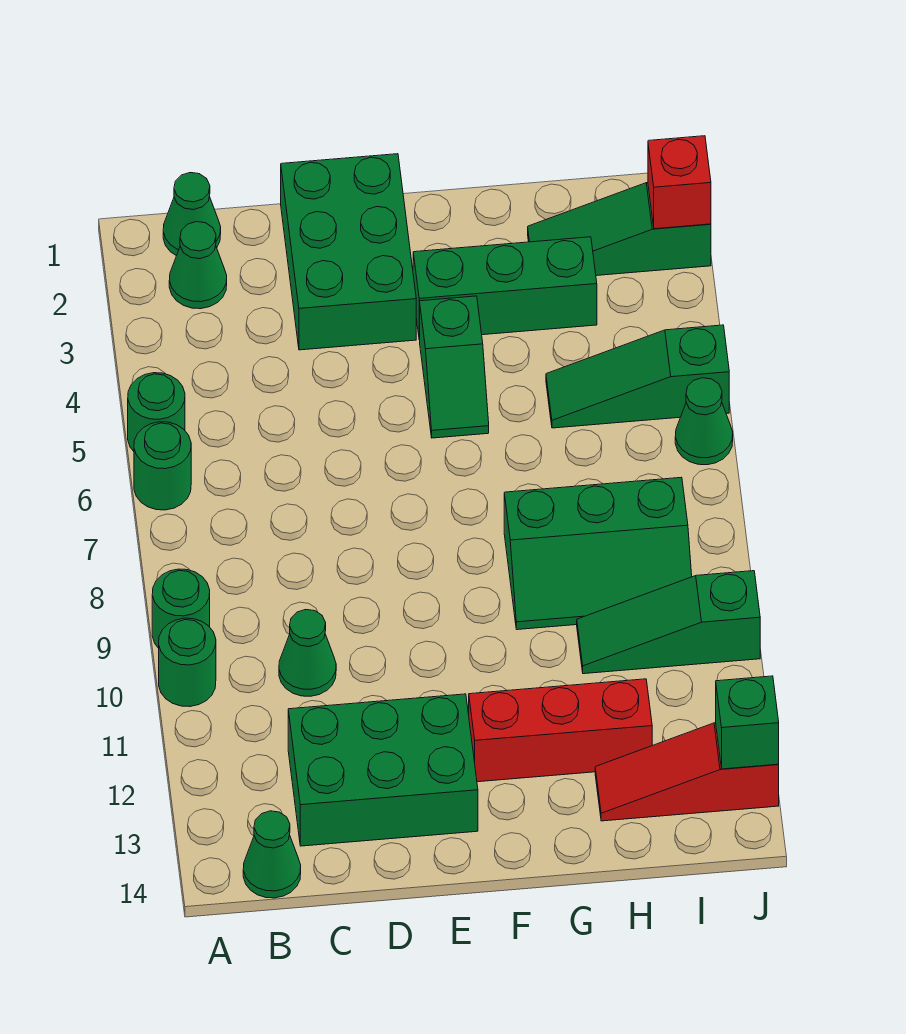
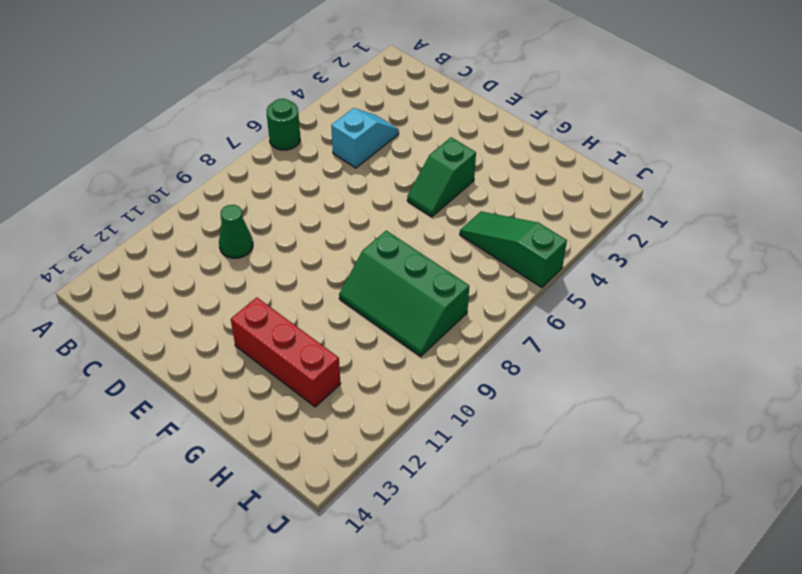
cyan 1x2 slope [331,108,399,168] -> none
none -> green 1x1 round brick [128,373,185,451]
none -> green 1x1 round brick [152,569,210,648]
none -> green 1x1 round brick [159,618,216,707]

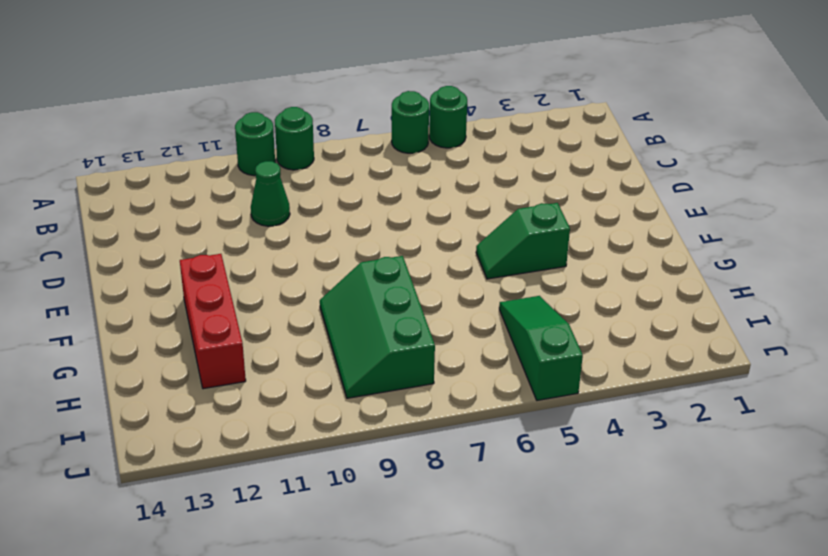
none -> green 1x1 cone [163,173,221,256]
none -> green 1x1 cone [169,222,227,309]
none -> green 1x1 cone [243,811,301,898]

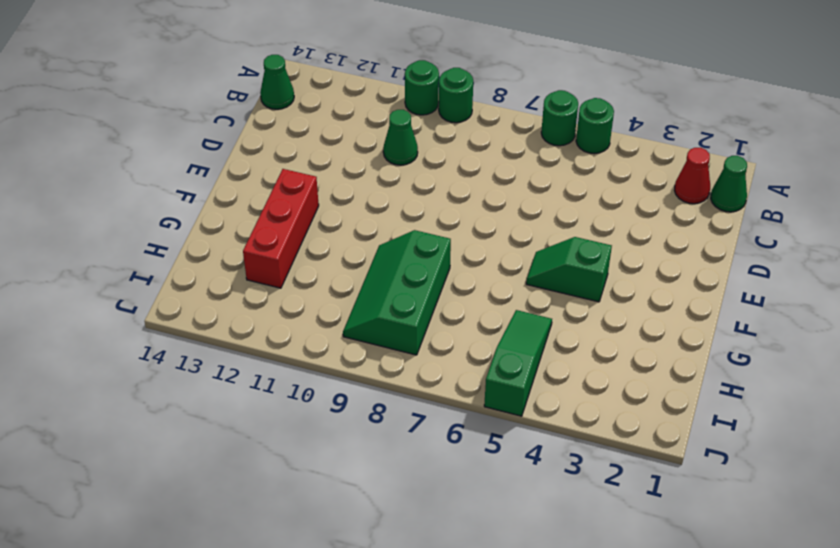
red 1x1 cone [675,148,710,204] -> green 1x1 cone [169,222,227,309]
none -> green 2x3 brick [288,694,478,846]
none -> green 2x3 brick [281,154,416,350]
none -> green 1x3 brick [413,237,597,340]

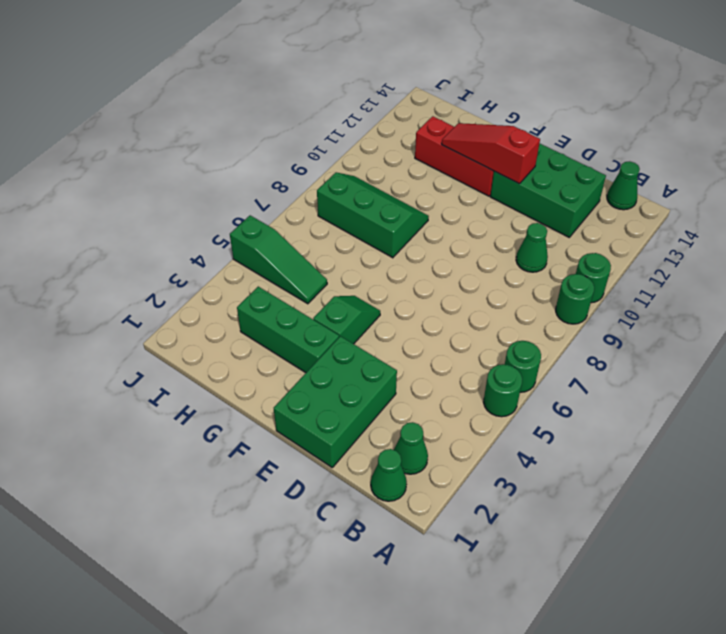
red 1x3 slope [442,123,540,184] -> red 1x3 slope turned to [595,723,779,821]
none -> green 1x3 slope [528,183,711,276]
none -> green 1x3 slope [577,571,760,674]
none -> green 1x1 cone [675,378,733,465]

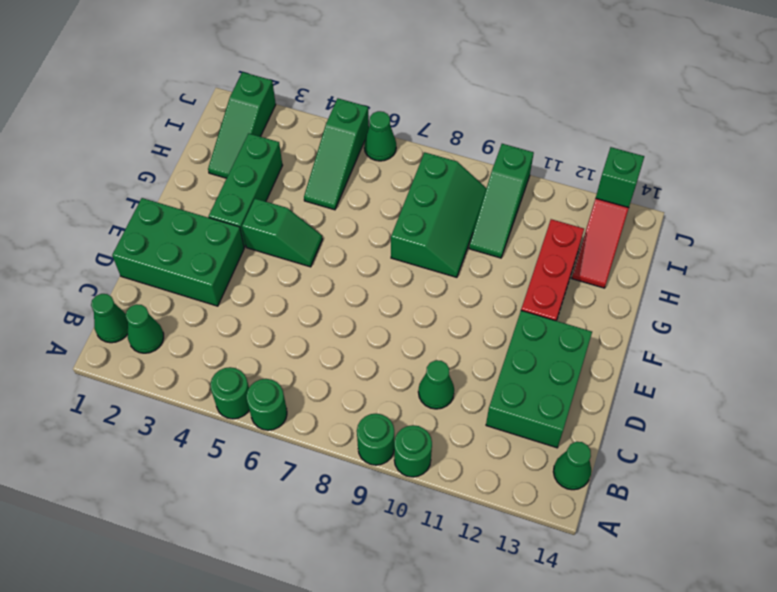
none -> red 1x1 brick [648,136,711,229]

